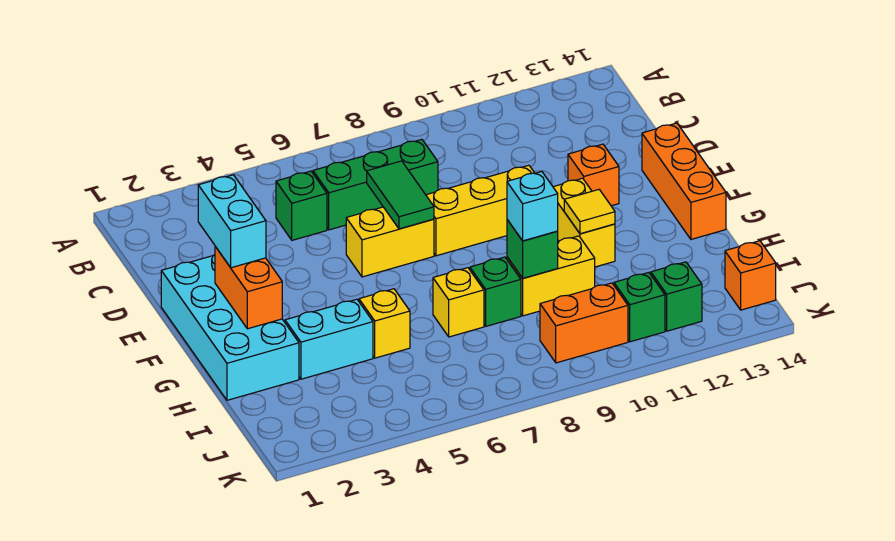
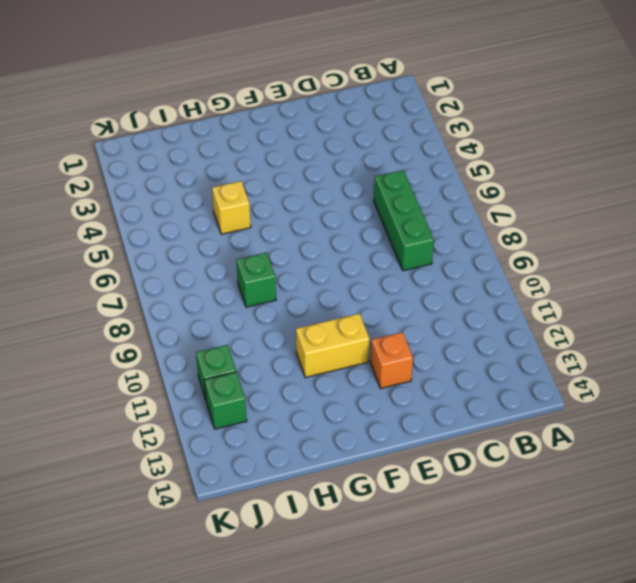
none -> green 1x1 brick [276,171,327,240]
none -> cyan 2x4 brick [161,255,299,400]
none -> yellow 1x2 brick [346,207,434,277]

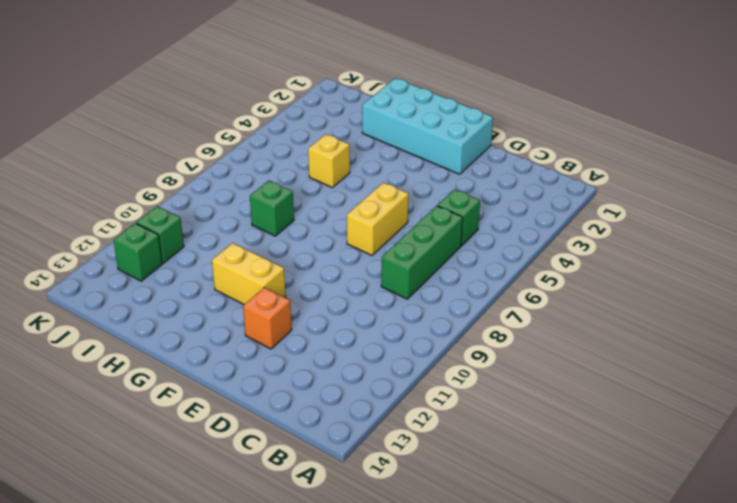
none -> yellow 1x3 brick [426,165,534,256]
none -> orange 1x3 brick [642,123,726,239]
none -> cyan 1x2 brick [285,299,373,379]

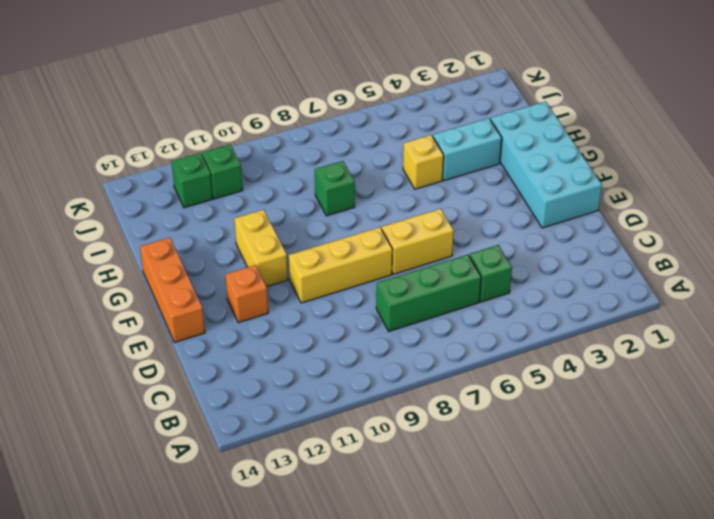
none -> yellow 1x1 brick [433,268,484,337]
none -> yellow 1x2 brick [507,236,595,316]
none -> orange 1x2 brick [540,283,628,363]

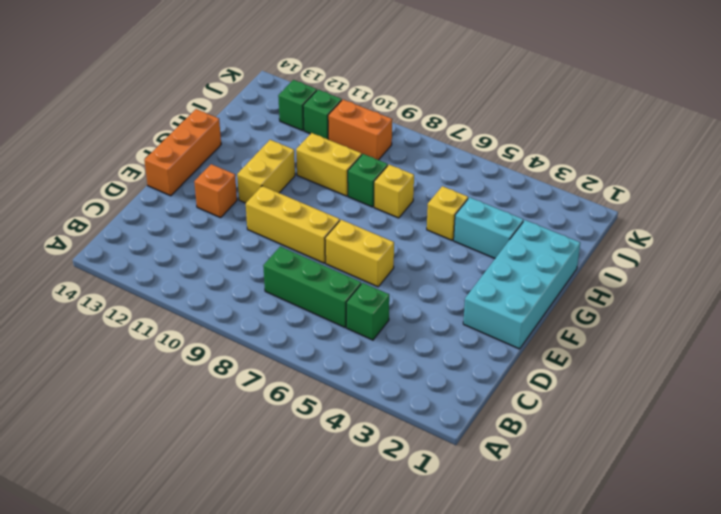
none -> orange 1x1 brick [725,241,776,310]
none -> green 1x2 tile [367,161,434,229]
none -> orange 1x2 brick [215,246,282,329]

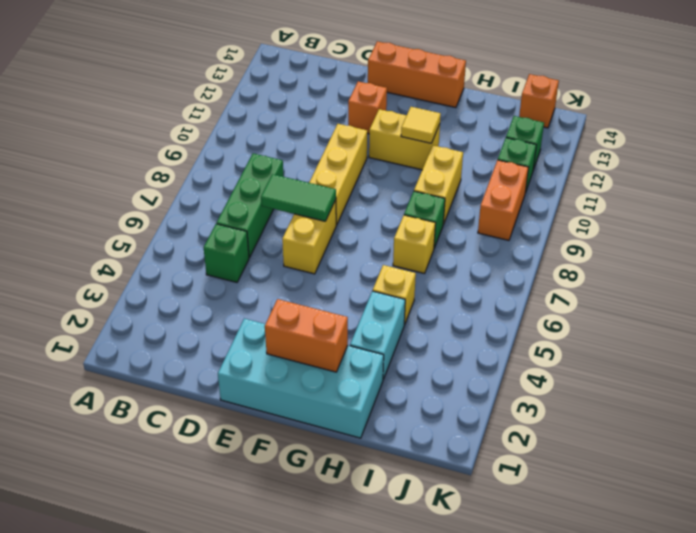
none -> green 1x1 brick [507,220,558,278]
none -> cyan 1x2 brick [198,175,266,268]
none -> cyan 1x1 brick [507,172,558,241]

